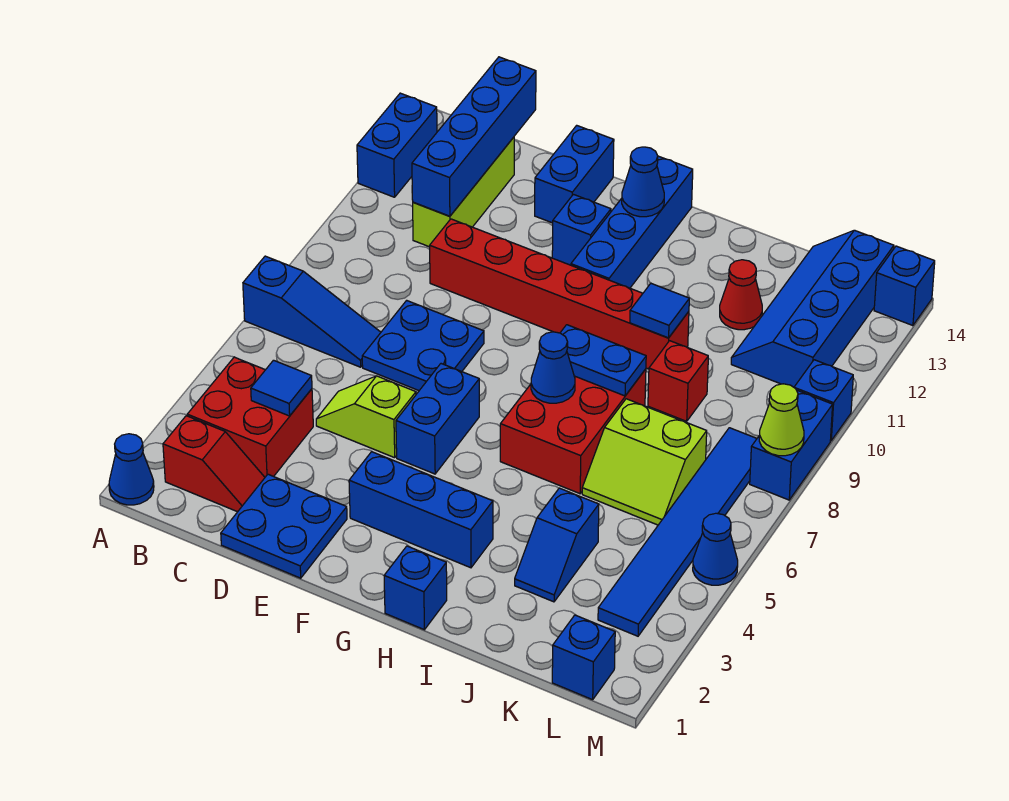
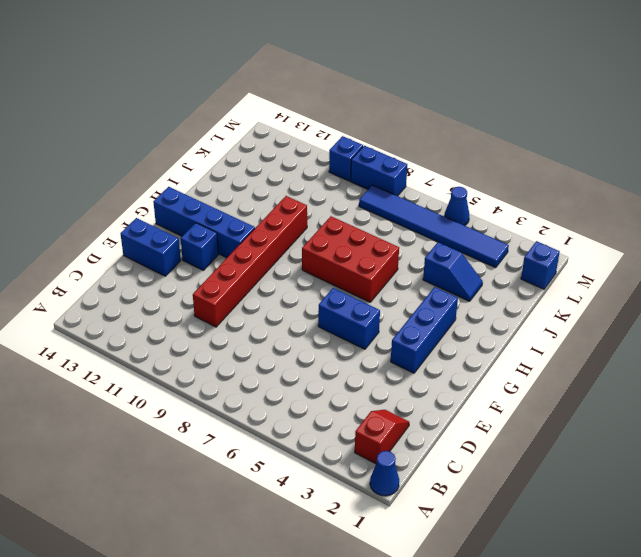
none -> blue 1x3 slope [243,256,381,367]
none -> blue 1x2 brick [357,93,437,197]
none -> red 2x2 brick [187,357,313,477]
none -> lime 1x3 brick [413,137,514,247]

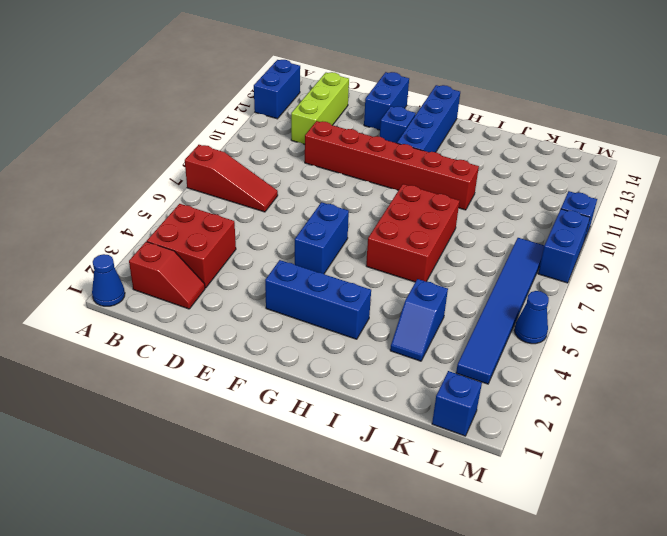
red 1x3 slope [185,145,278,212] -> blue 1x3 slope [243,256,381,367]
none -> blue 2x2 plate [221,474,347,578]
none -> lime 1x2 slope [316,376,416,458]
none -> blue 2x2 plate [362,300,484,391]
none -> blue 1x1 brick [384,546,447,630]

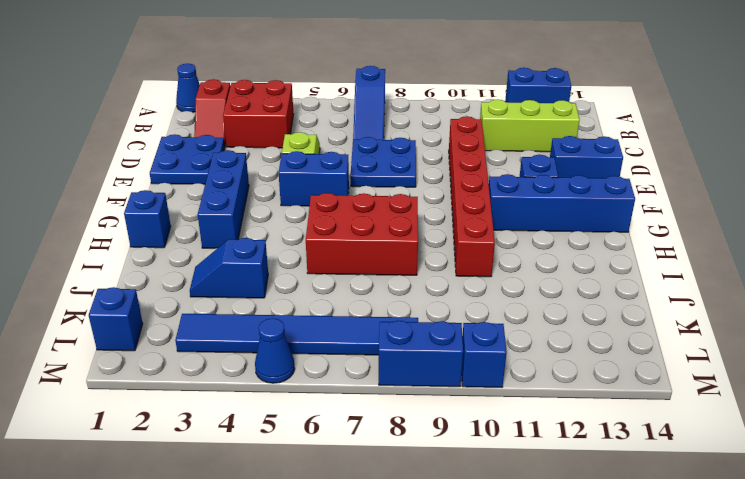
none -> lime 2x2 slope [582,399,707,525]
none -> red 1x1 brick [648,341,708,421]
none -> red 1x1 cone [720,260,762,330]
none -> blue 2x4 slope [731,230,894,387]

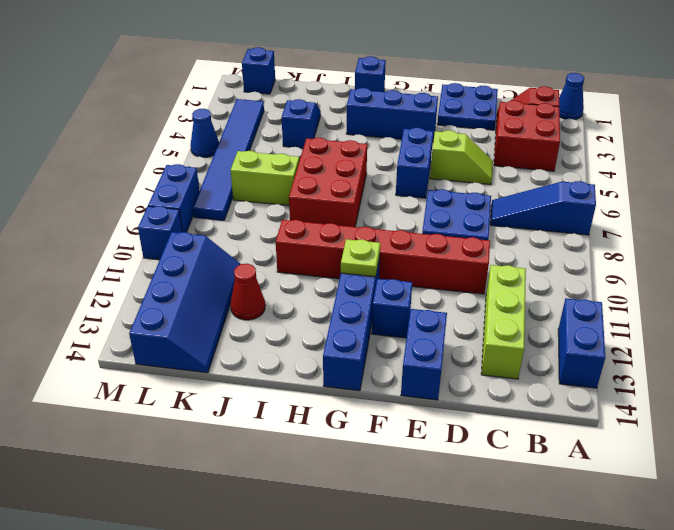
lime 1x1 plate [341,239,380,277] -> none
none -> red 1x1 brick [648,341,708,421]
none -> blue 1x1 brick [874,246,935,326]
none -> blue 1x1 tile [251,360,312,416]
none -> blue 1x4 brick [412,57,536,216]

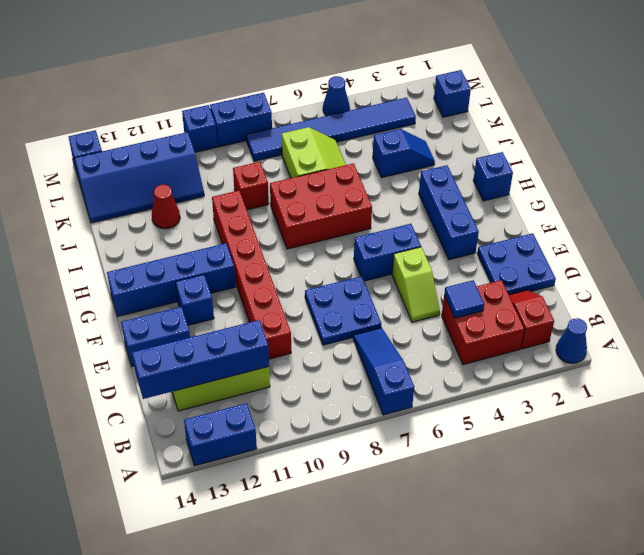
none -> blue 1x1 cone [622,147,664,217]
none -> blue 1x1 cone [531,332,575,403]
none -> blue 1x2 plate [560,325,646,396]
none -> blue 1x1 tile [630,283,689,338]

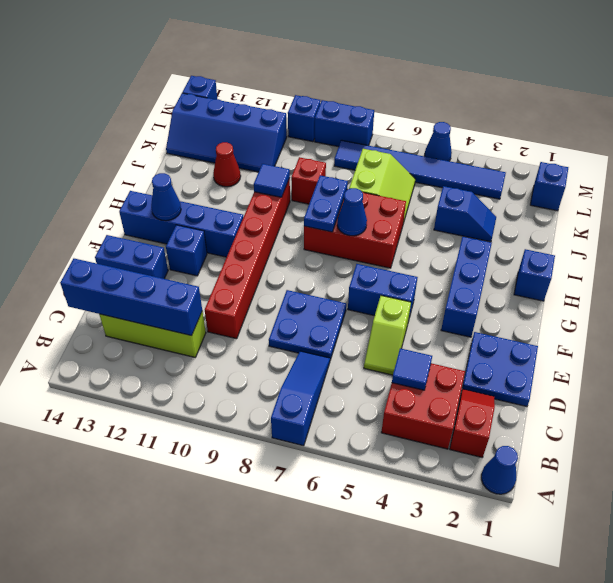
none -> blue 1x2 brick [357,93,437,197]
none -> lime 1x1 cone [759,384,804,456]

